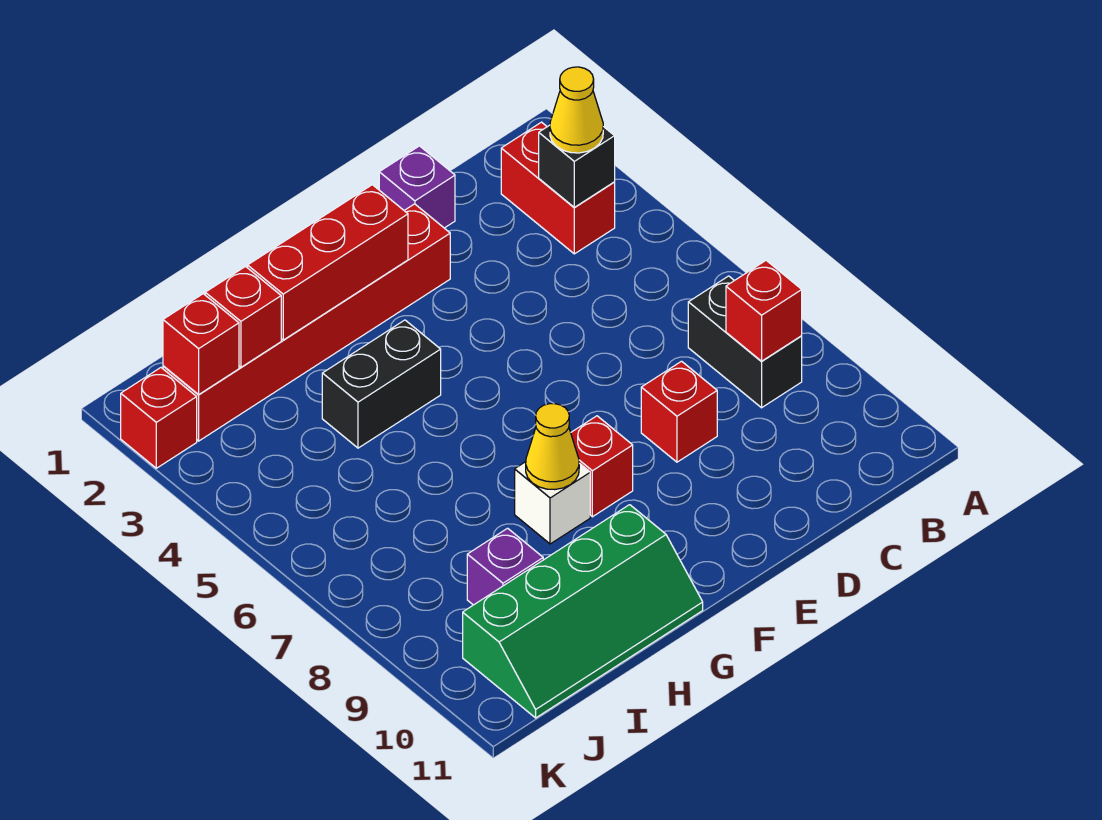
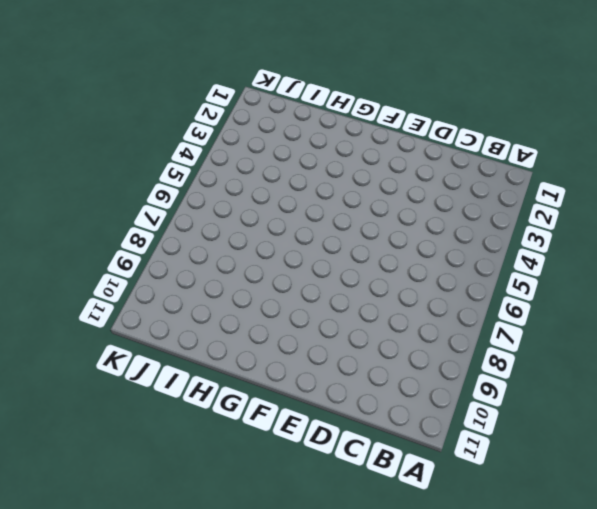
none -> red 1x2 brick [501,122,615,254]
none -> black 1x2 brick [688,276,802,408]
none -> purple 1x1 brick [379,146,455,228]

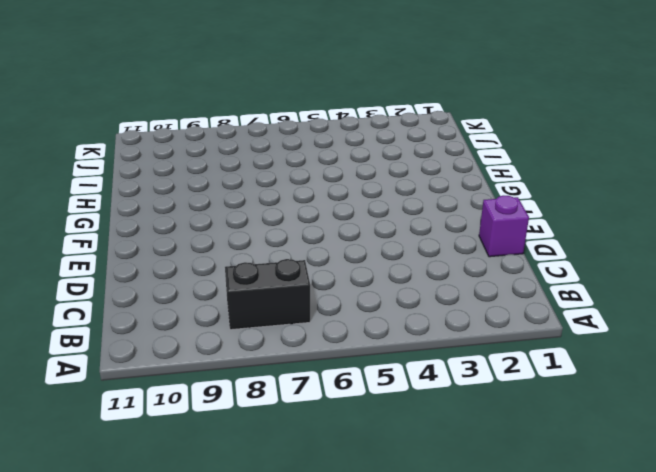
none -> red 1x2 brick [501,122,615,254]
none -> red 1x1 brick [641,361,717,462]
none -> red 1x6 brick [163,204,450,441]

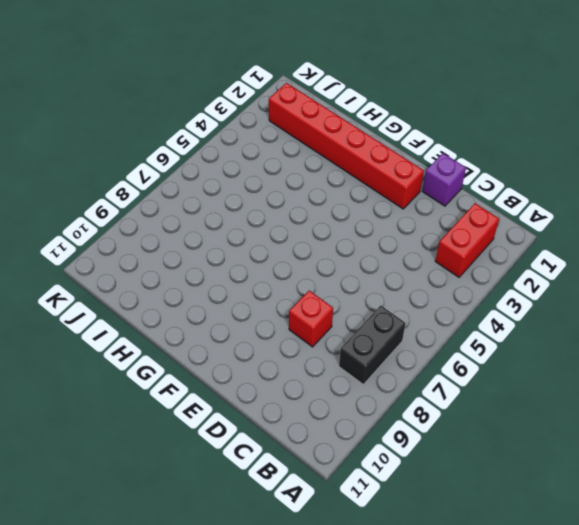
none -> red 1x1 brick [571,416,633,517]
none -> black 1x2 brick [322,320,441,448]
none -> white 1x1 brick [515,462,590,544]

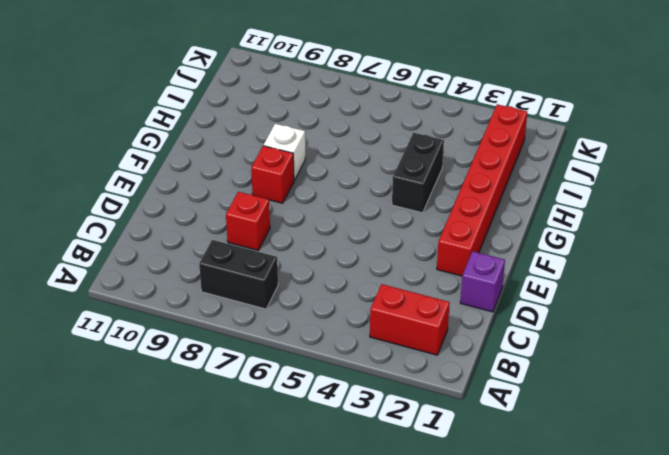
none -> green 2x4 slope [463,505,703,718]
none -> purple 1x1 brick [467,528,543,605]
none -> red 1x1 brick [121,368,197,468]

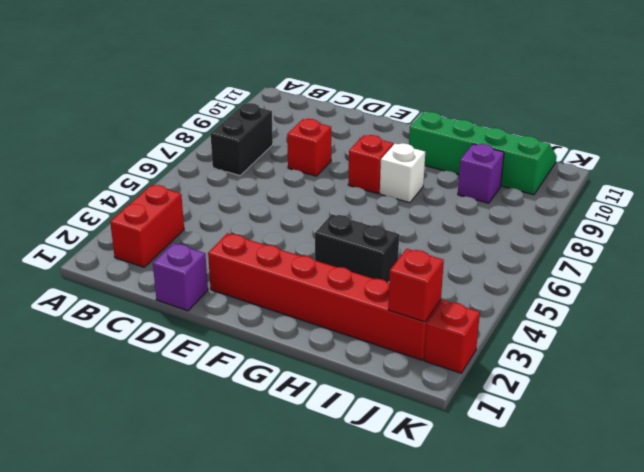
none -> black 1x1 brick [539,125,615,207]
none -> red 1x1 brick [726,260,802,361]
none -> red 1x3 brick [248,185,408,340]

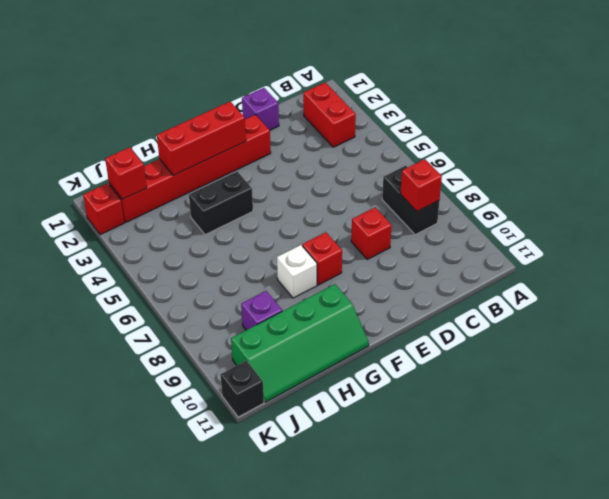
black 1x1 brick [221,361,264,417] -> black 1x1 brick moved to [539,125,615,207]
none -> yellow 1x1 cone [526,404,579,490]
none -> red 1x1 brick [205,267,281,367]
none -> yellow 1x1 cone [550,67,603,153]

